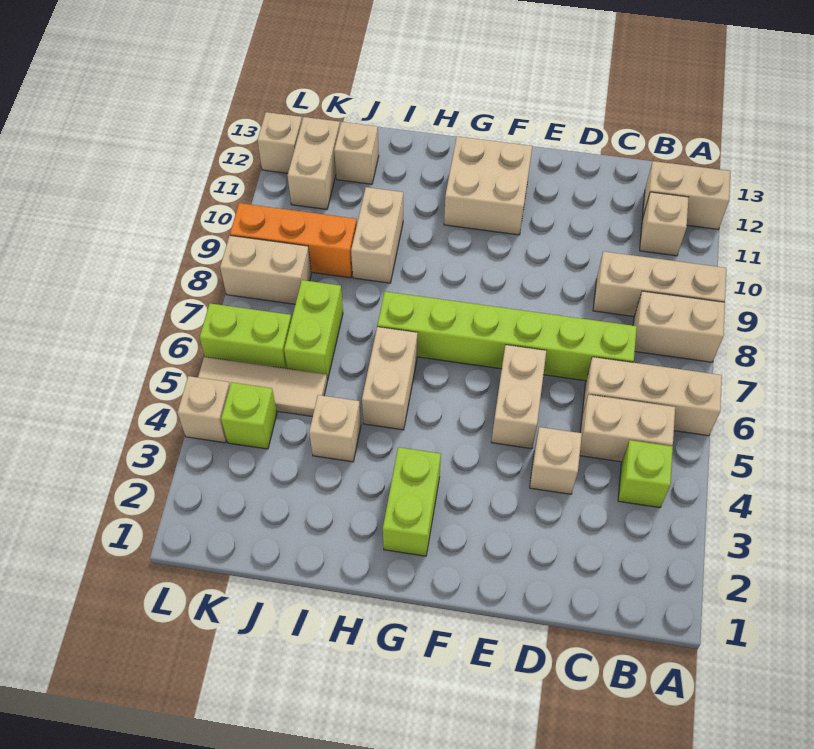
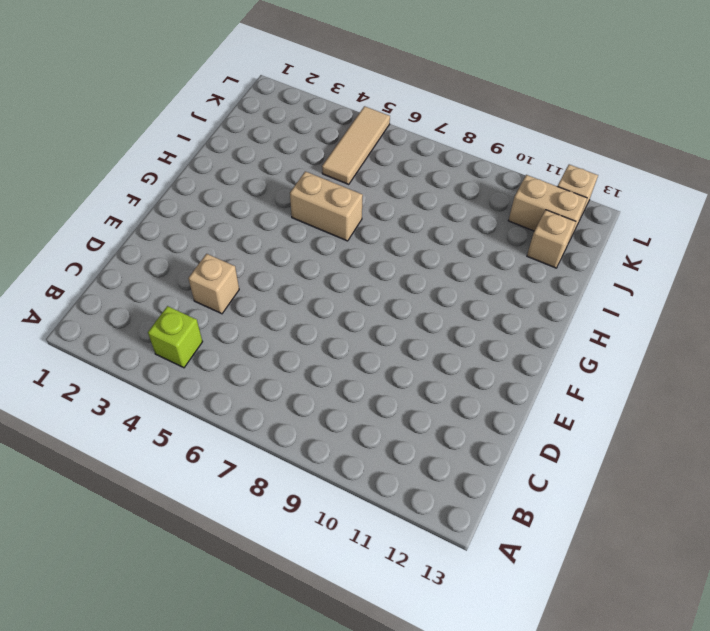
none -> tan 1x3 brick [582,357,722,436]
none -> tan 1x2 brick [633,291,725,362]
none -> tan 1x3 brick [593,251,726,317]

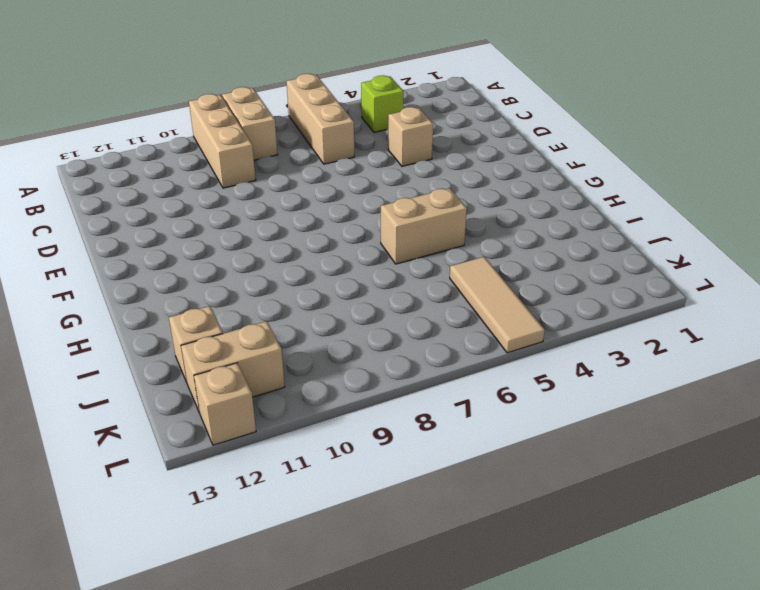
none -> tan 1x2 brick [642,161,730,229]
none -> tan 1x2 brick [580,395,675,462]
none -> tan 1x1 brick [640,192,688,256]

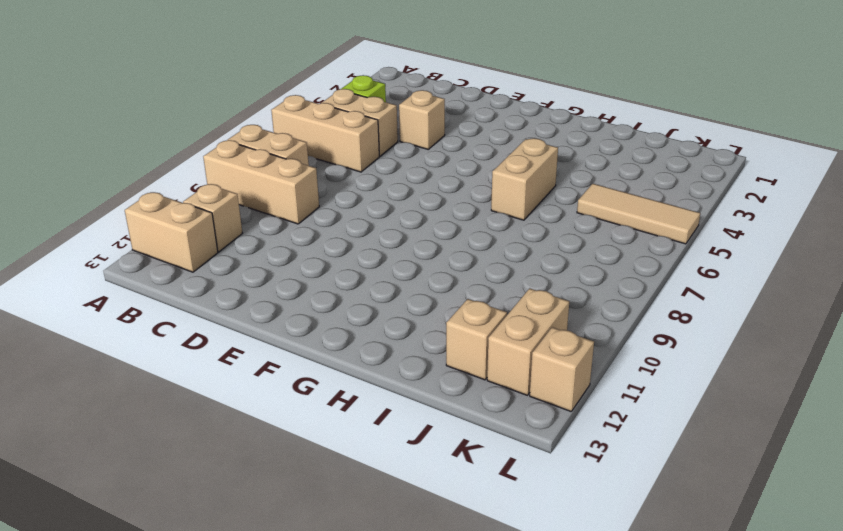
none -> lime 1x6 brick [377,292,637,381]
none -> tan 1x2 brick [492,345,546,449]
none -> tan 2x2 brick [444,136,532,235]

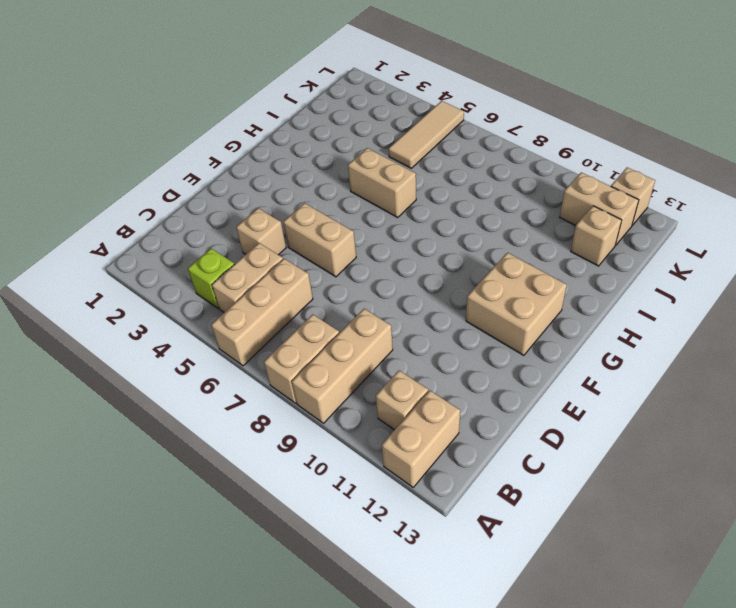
none -> lime 1x6 brick [377,292,637,381]
none -> lime 1x2 brick [383,447,441,556]
none -> tan 1x1 brick [309,395,361,462]

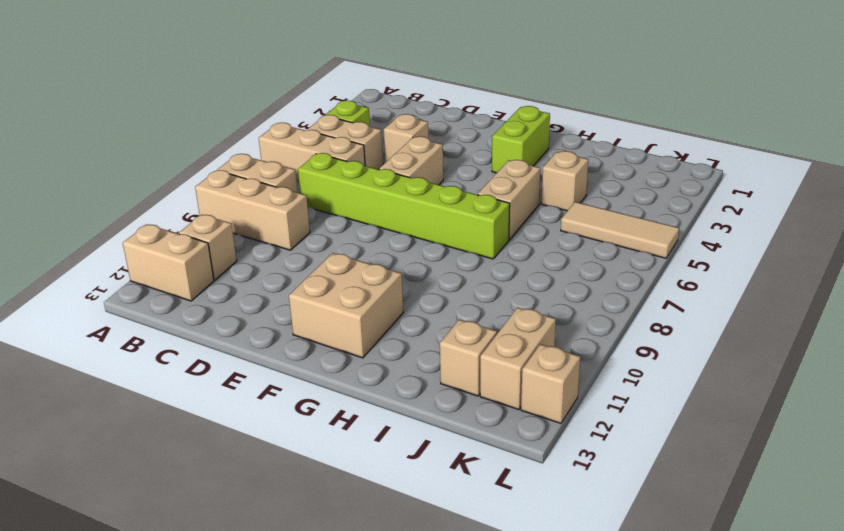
none -> tan 1x2 brick [351,187,403,283]
none -> lime 1x2 brick [284,280,343,381]
none -> orange 1x3 brick [230,203,357,278]

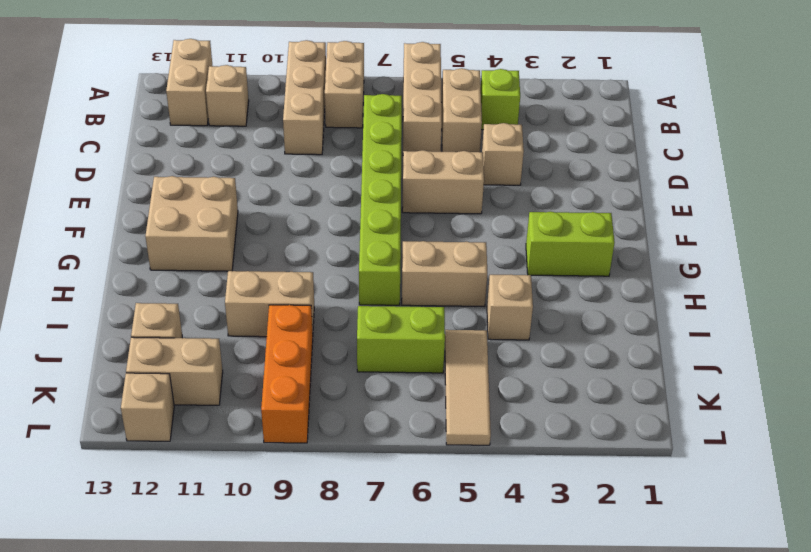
none -> lime 1x1 brick [221,382,277,449]
none -> lime 1x2 brick [200,303,292,369]
none -> tan 1x2 brick [220,236,311,304]

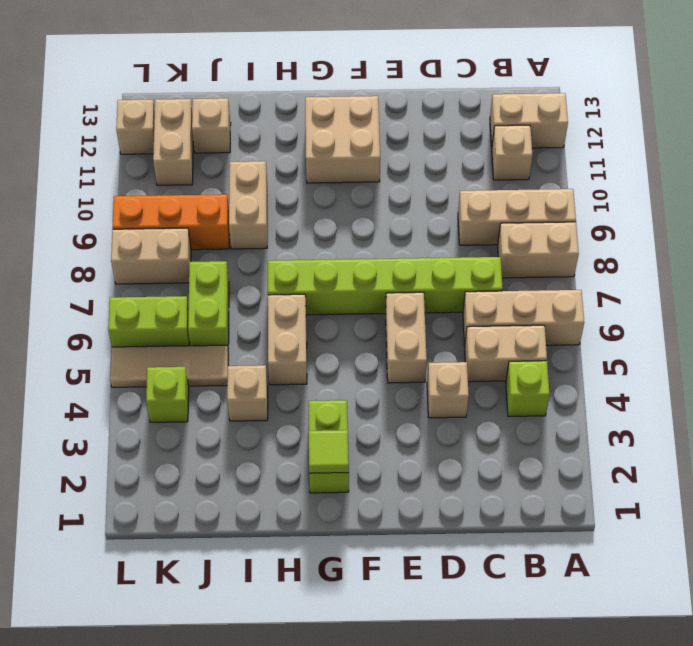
lime 1x1 tile [309,430,349,473] -> none
none -> tan 1x1 brick [177,376,230,443]

